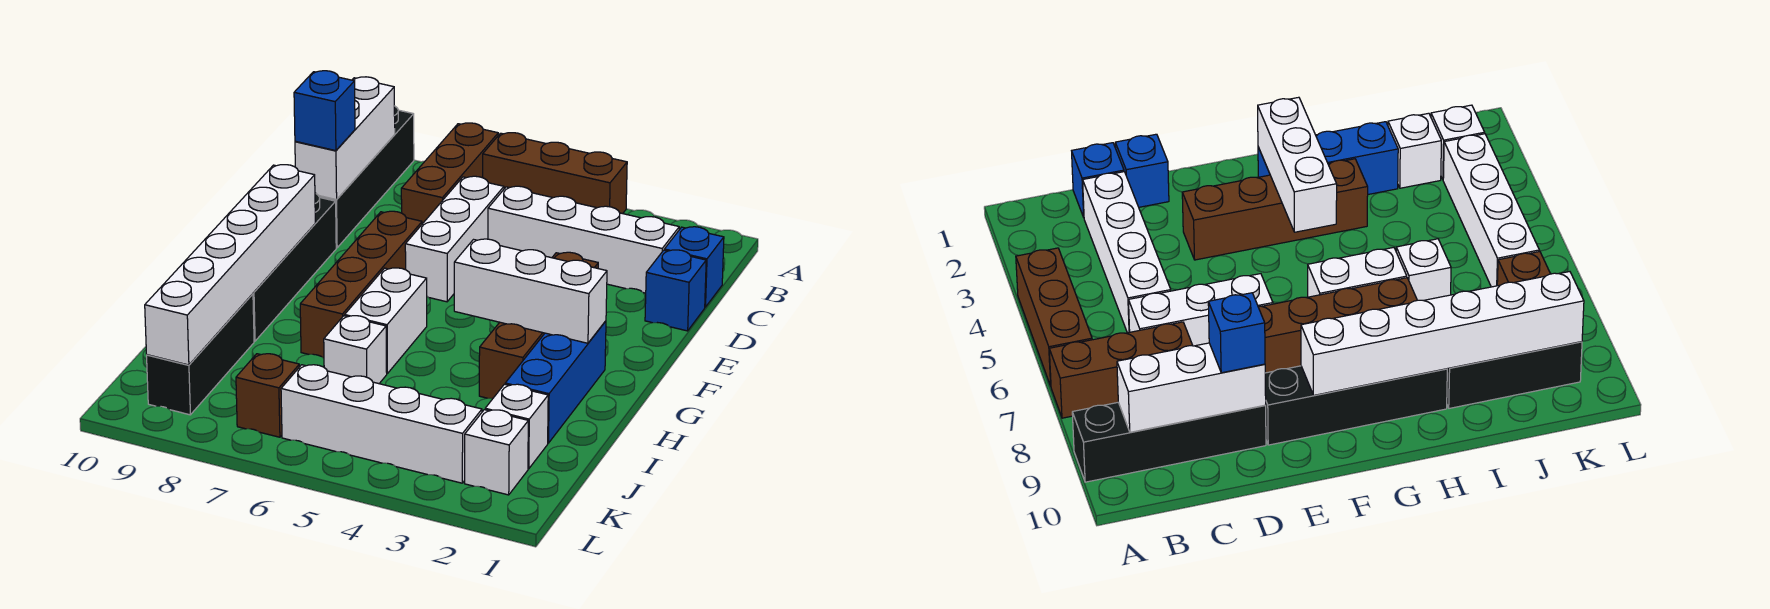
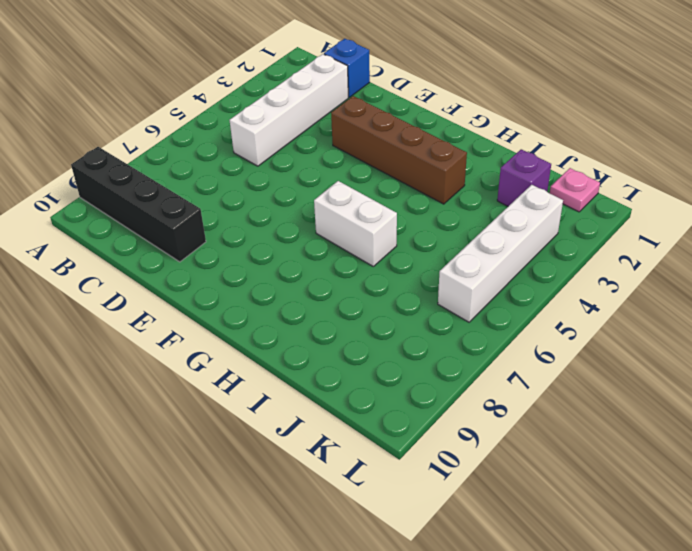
purple 1x1 brick [497,149,551,206] -> white 1x1 brick [485,384,548,469]
pink 1x1 plate [550,168,600,212] -> none
none -> brown 1x3 brick [483,133,627,214]
none -> brown 1x3 brick [401,123,498,224]
none -> white 1x3 brick [405,176,504,302]

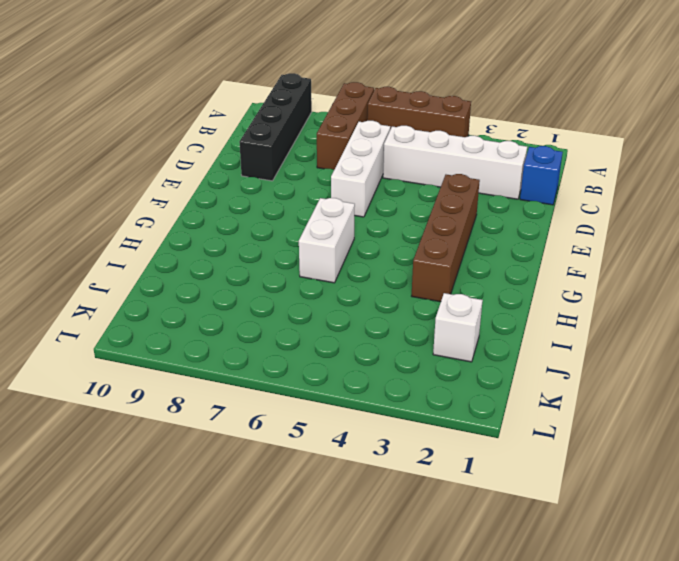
none -> blue 1x1 brick [645,250,706,331]
none -> brown 1x4 brick [300,211,422,358]
none -> black 1x4 brick [253,193,336,341]

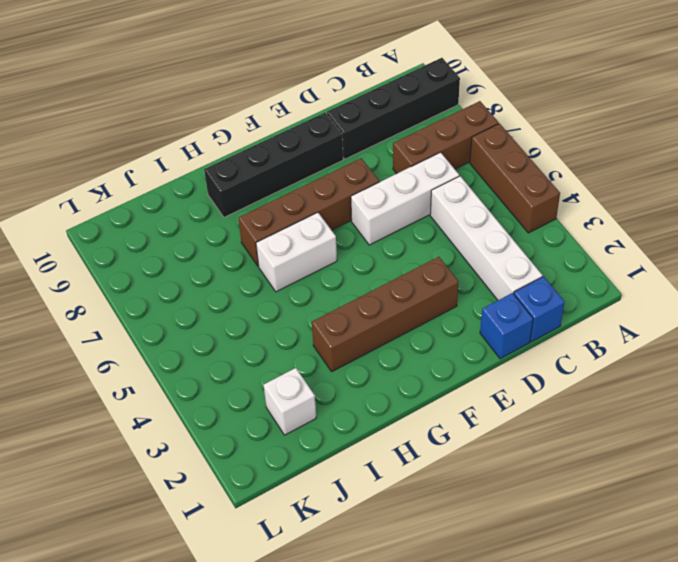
none -> blue 1x3 brick [505,321,606,443]
none -> white 1x1 brick [324,316,387,384]
none -> black 1x3 brick [147,294,254,415]

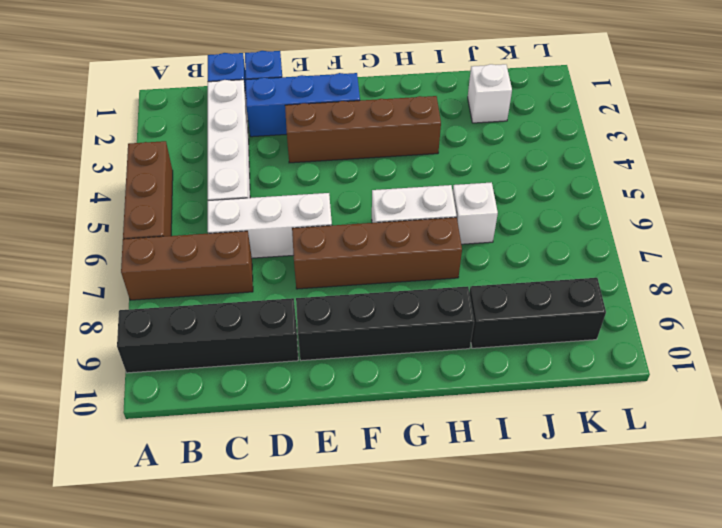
blue 1x3 brick [246,73,360,137] -> blue 1x3 brick moved to [505,321,606,443]
none -> white 1x1 brick [465,410,528,495]
none -> white 1x4 brick [281,365,482,483]
none -> brown 1x1 brick [236,354,299,437]

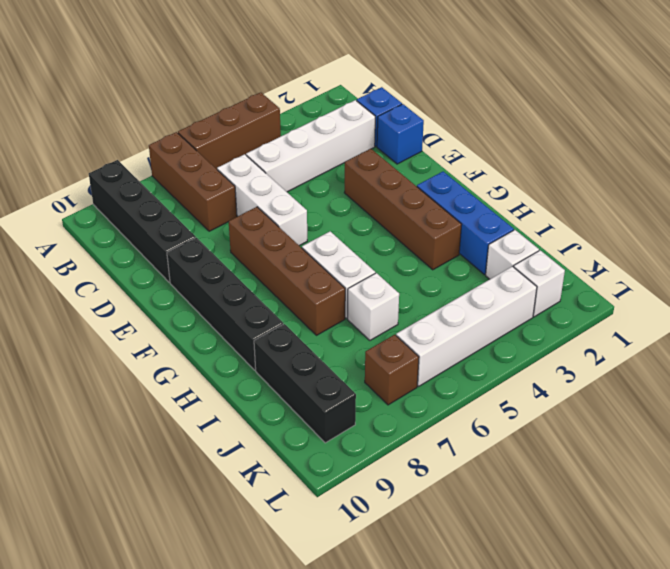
none -> white 1x3 brick [295,77,395,200]
none -> white 1x6 brick [145,165,315,365]
none -> white 1x3 brick [454,239,607,343]

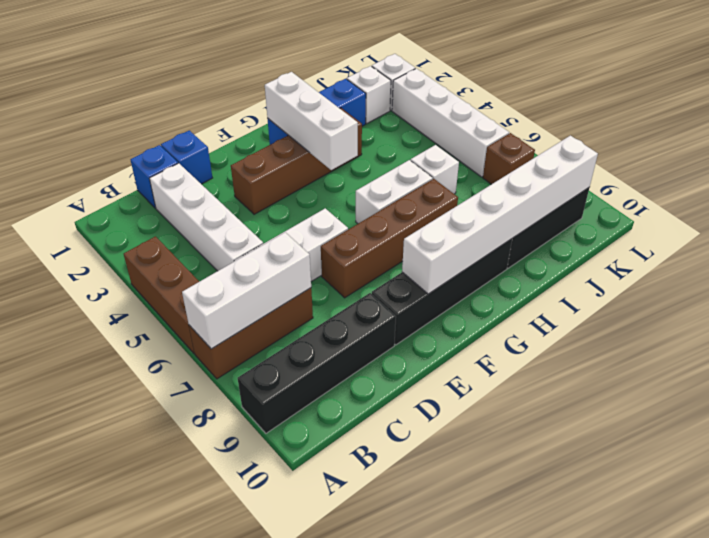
white 1x3 brick [182,232,311,349] -> white 1x3 brick moved to [295,77,395,200]
none -> blue 1x1 brick [294,71,355,151]

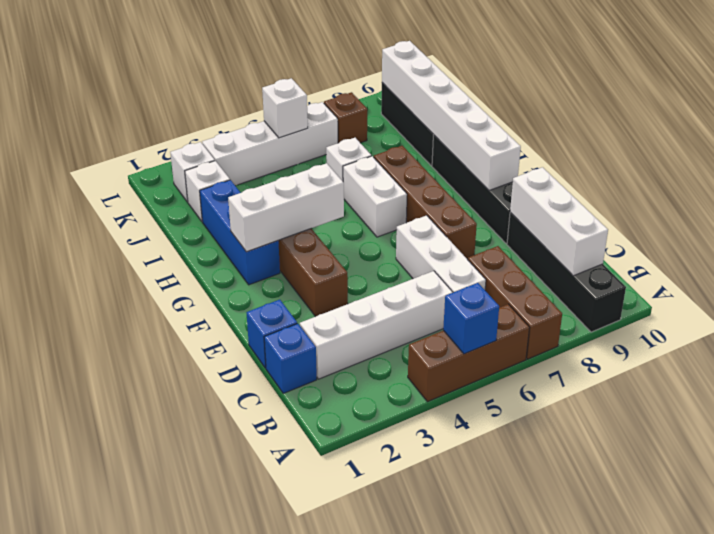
blue 1x1 brick [443,283,499,354] -> blue 1x1 brick moved to [294,71,355,151]
white 1x1 brick [262,78,308,138] -> none

